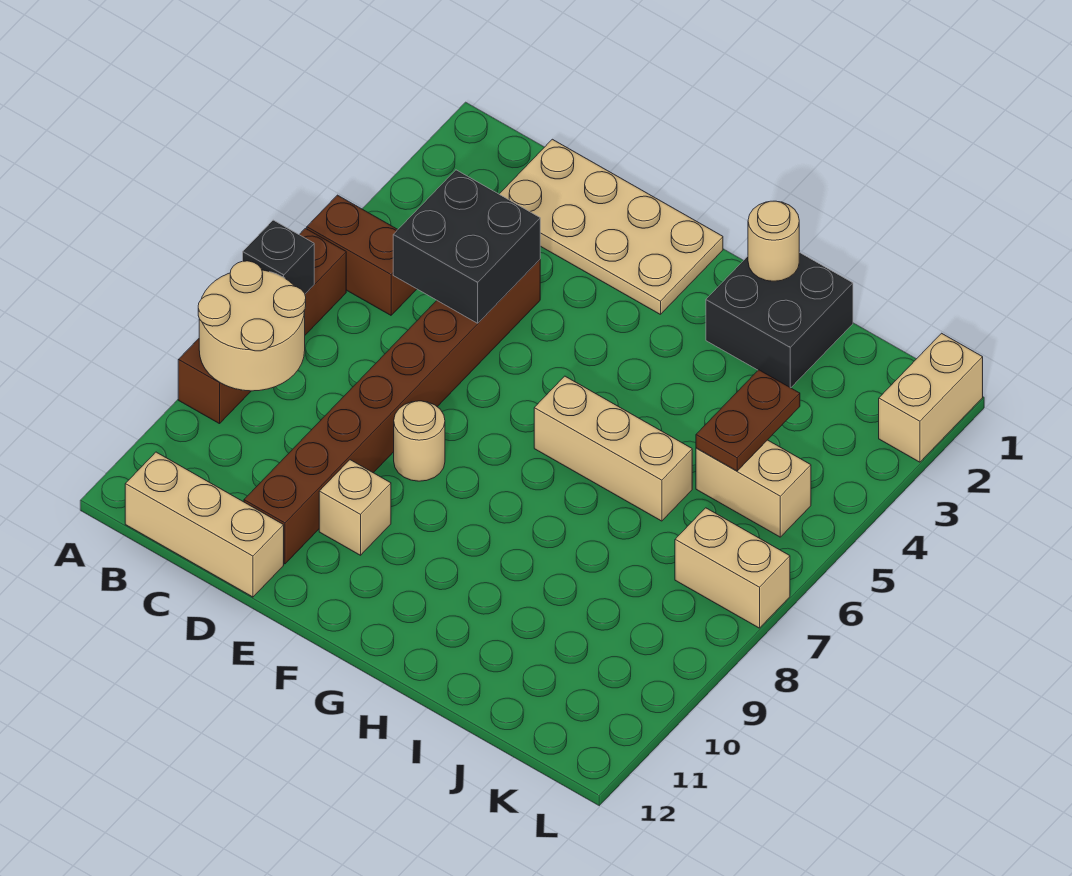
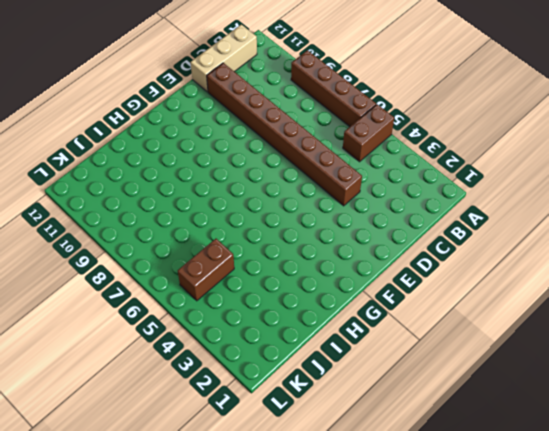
brown 1x2 brick [178,239,234,301] -> tan 1x2 brick [696,440,811,537]
none -> tan 2x4 plate [500,139,723,315]
none -> tan 1x1 round brick [394,401,445,481]
none -> tan 1x1 brick [319,460,391,555]

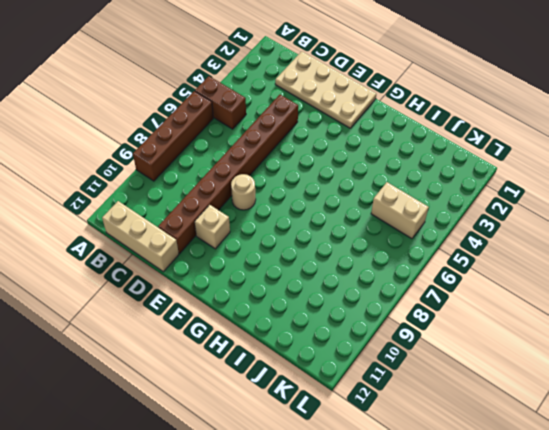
none -> tan 1x3 brick [534,376,692,521]
none -> black 2x2 brick [706,252,853,388]
none -> tan 1x2 brick [675,508,790,628]

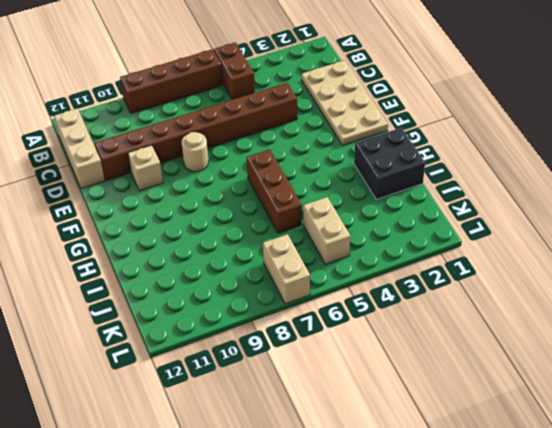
brown 1x3 brick [247,149,302,233] -> tan 1x3 brick [534,376,692,521]
none -> tan 1x2 brick [879,333,983,462]
none -> black 1x1 brick [243,220,314,294]
none -> tan 2x2 round brick [198,261,306,391]

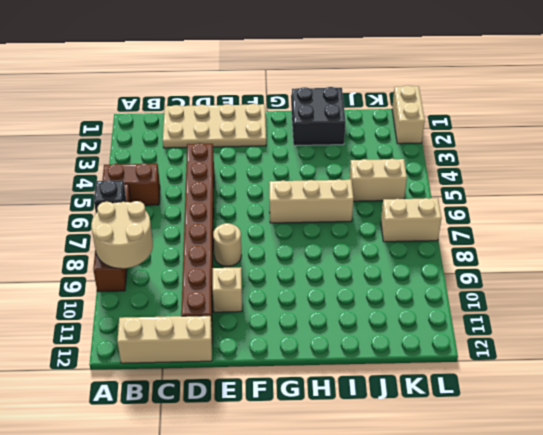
none -> black 2x2 brick [393,170,540,323]
none -> tan 1x1 round brick [748,201,799,281]
none -> brown 1x2 plate [696,370,800,471]

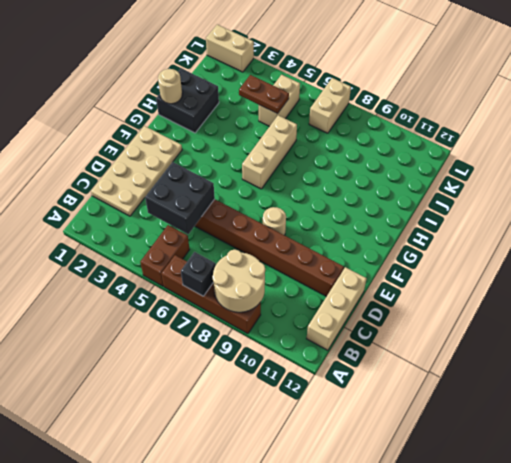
none -> tan 1x1 brick [319,460,391,555]

